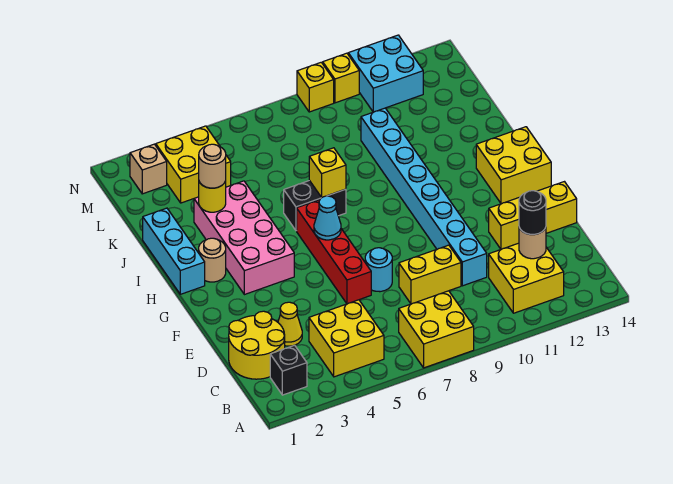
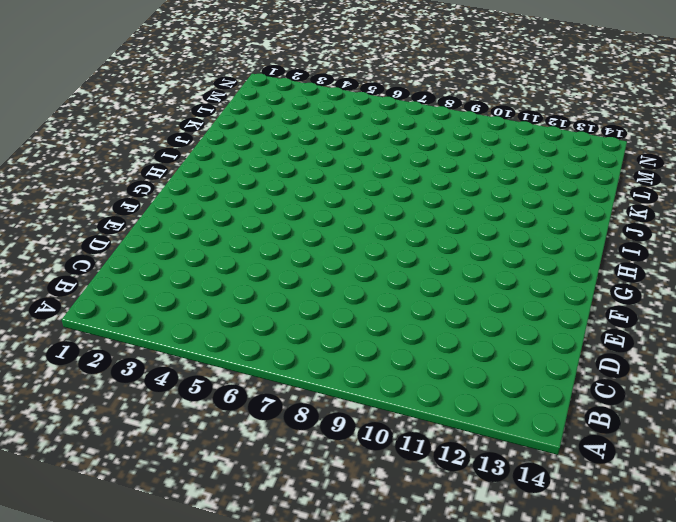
none -> yellow 2x2 brick [399,291,474,368]
none -> black 1x1 brick [270,345,307,395]
none -> yellow 2x2 brick [309,300,384,377]

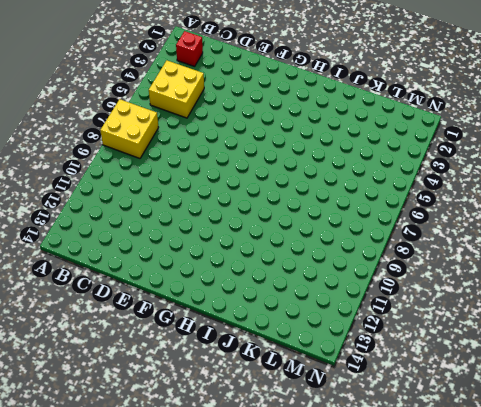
red 1x1 brick [176,31,203,66] -> black 1x1 brick [270,345,307,395]
none -> yellow 2x2 brick [489,243,564,313]
none -> yellow 2x2 round brick [229,311,285,379]
none -> yellow 1x1 cone [278,302,302,346]

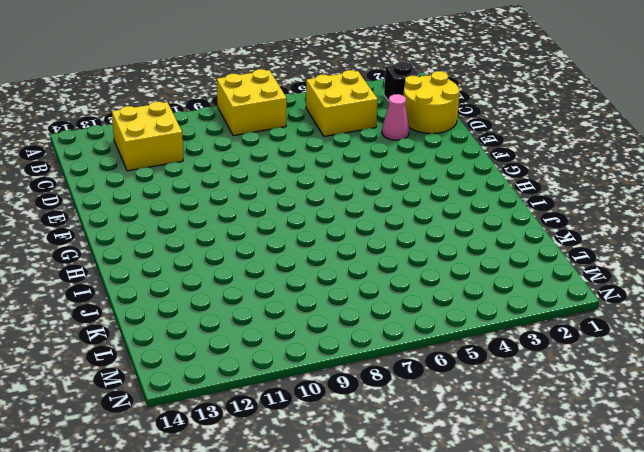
pink 1x1 cone [382,94,409,140] -> yellow 1x1 cone [278,302,302,346]
none -> yellow 1x2 brick [399,245,461,304]
none -> cyan 1x8 brick [361,108,487,286]
none -> red 1x4 brick [297,200,371,304]

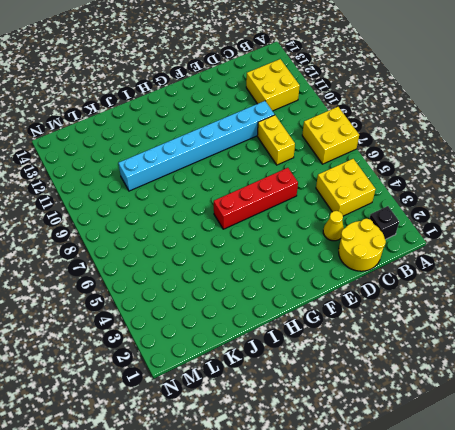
none -> cyan 1x1 round brick [365,248,392,292]
none -> yellow 1x3 brick [489,182,577,249]
none -> pink 2x4 brick [194,181,294,295]

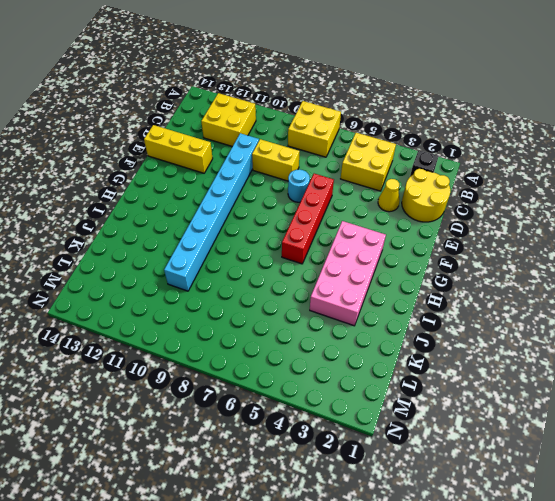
none -> yellow 2x2 brick [476,127,551,204]
none -> cyan 1x3 brick [143,208,205,294]
none -> tan 1x1 round brick [199,238,226,282]

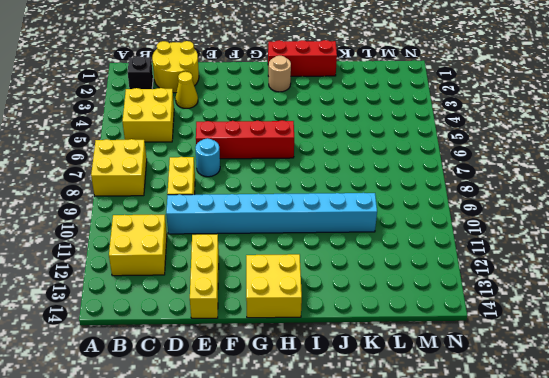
red 1x3 brick [268,40,337,76] -> cyan 1x3 brick [143,208,205,294]
none -> pink 2x4 brick [194,181,294,295]
none -> black 1x2 brick [284,180,346,231]
none -> yellow 2x2 brick [156,126,231,203]

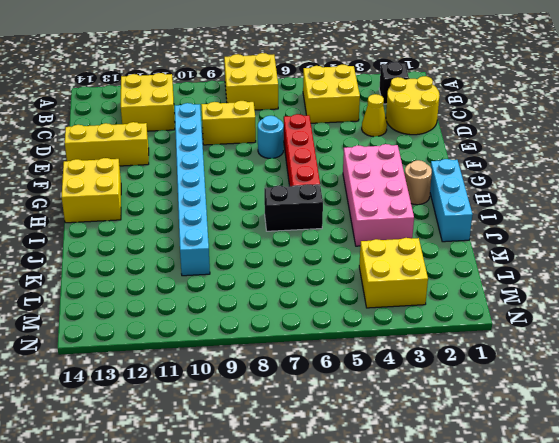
none -> tan 1x1 brick [130,144,167,194]
none -> cyan 2x2 brick [348,35,423,112]
none -> yellow 1x1 brick [297,62,334,112]

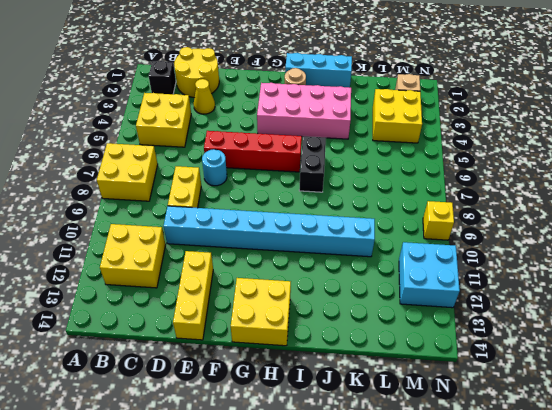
none -> yellow 1x1 brick [323,53,359,103]
none -> tan 1x1 round brick [519,227,546,259]
none -> cyan 1x1 cone [314,196,341,240]

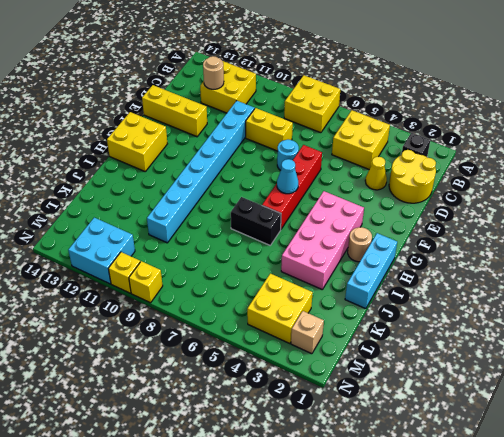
none -> yellow 1x1 brick [309,148,346,197]
none -> yellow 1x1 round brick [199,181,226,212]
none -> black 1x1 round brick [519,191,546,234]

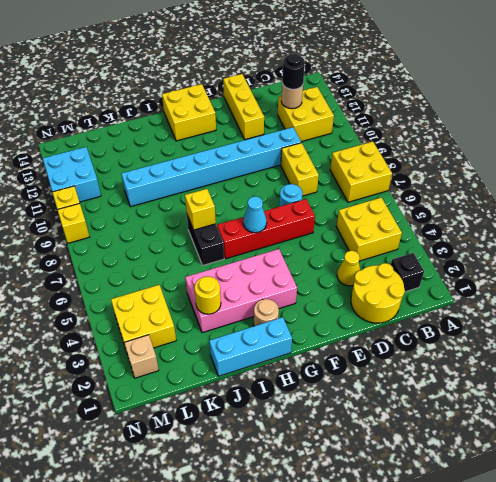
none -> tan 1x1 round brick [199,144,226,188]

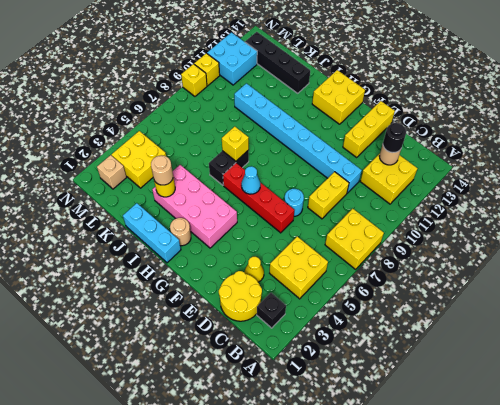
black 1x4 brick [245,32,310,93] -> none

